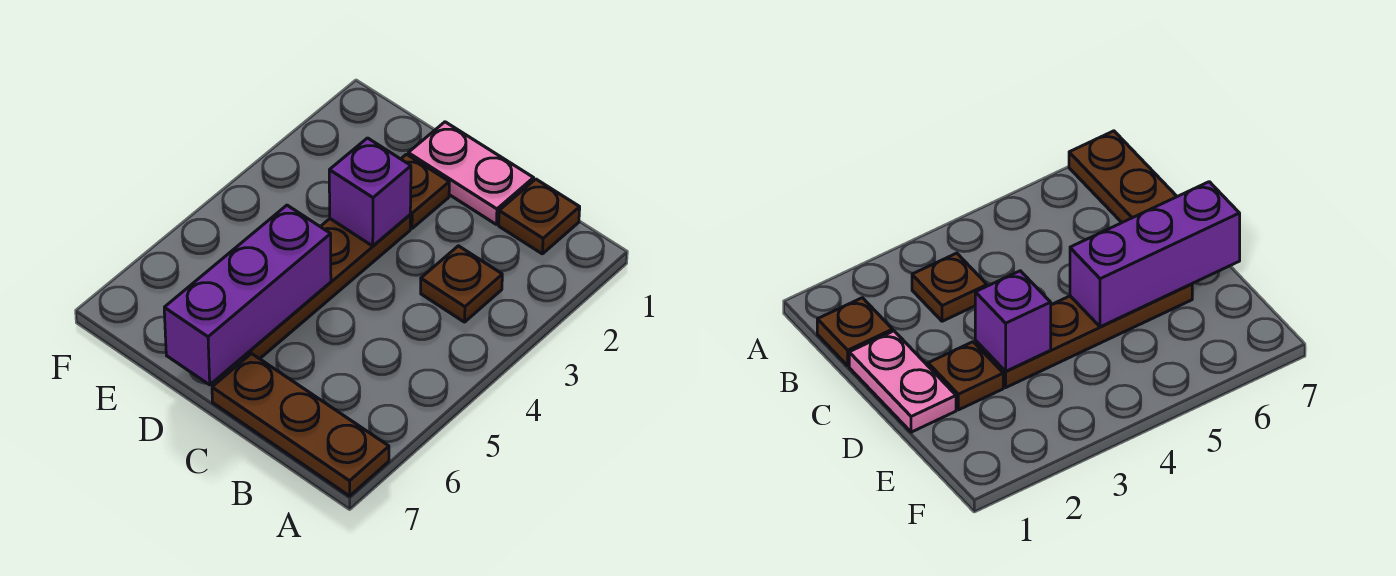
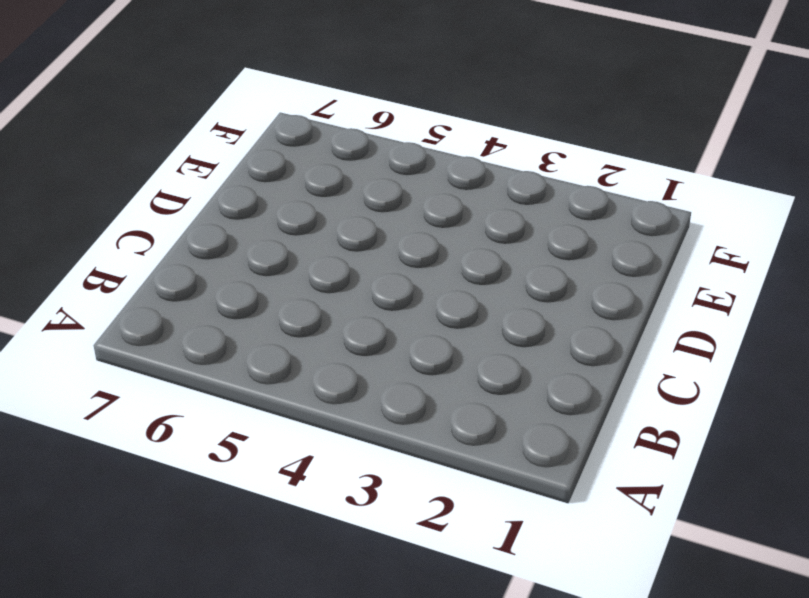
none -> brown 1x3 plate [212,353,389,496]
none -> brown 1x1 plate [499,179,580,254]

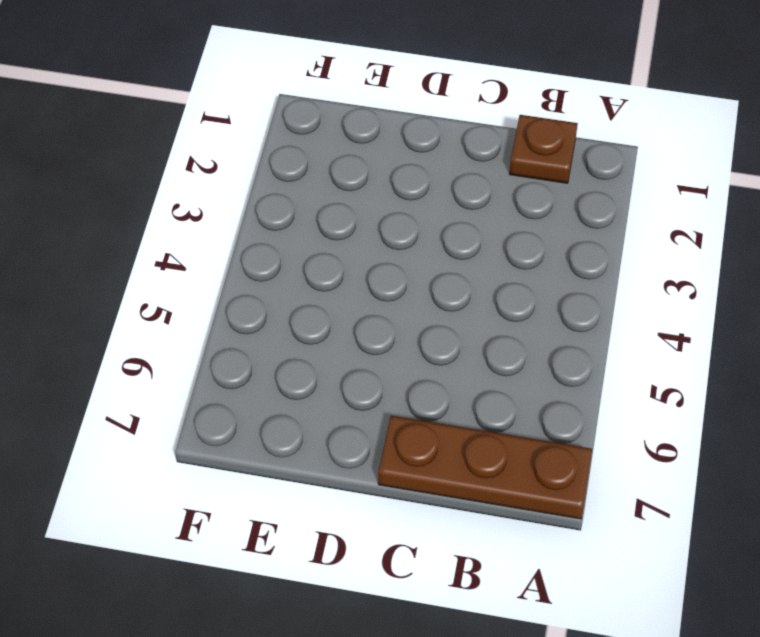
none -> brown 1x1 plate [421,246,502,322]
none -> pink 1x2 plate [408,122,534,224]

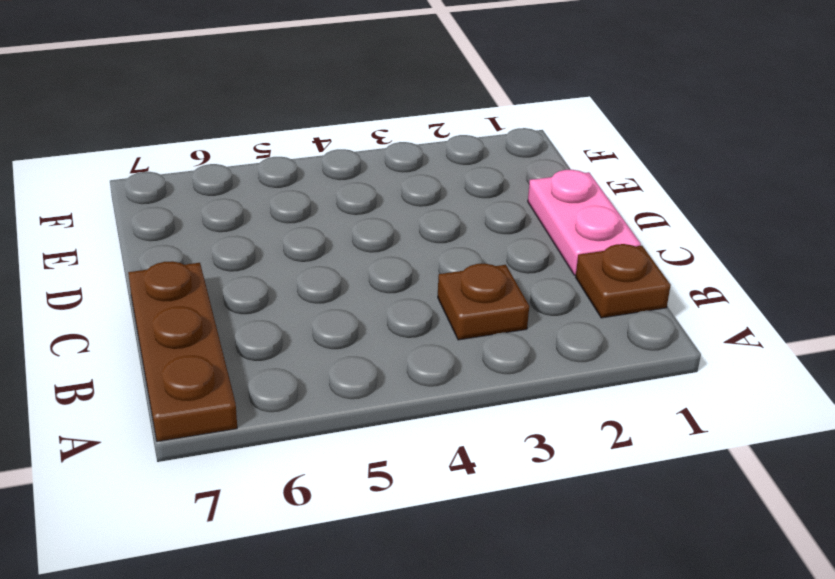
none -> brown 1x1 plate [401,154,449,228]
none -> brown 1x4 plate [241,215,410,360]

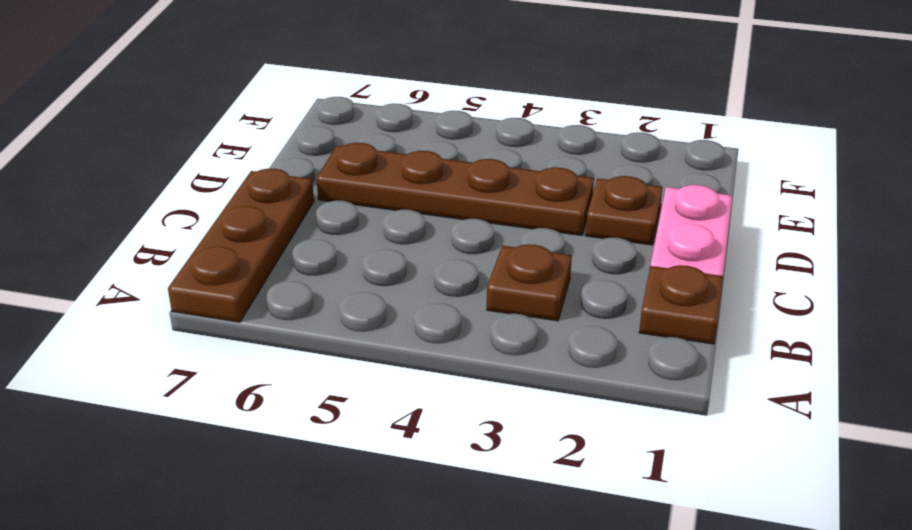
none -> purple 1x1 brick [329,138,411,246]
none -> purple 1x3 brick [164,205,331,385]

